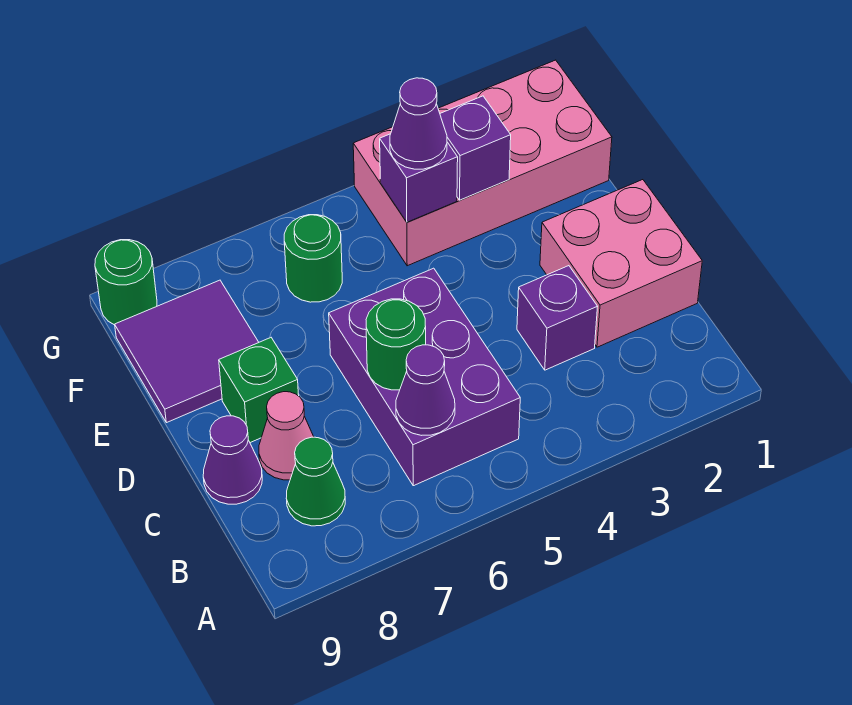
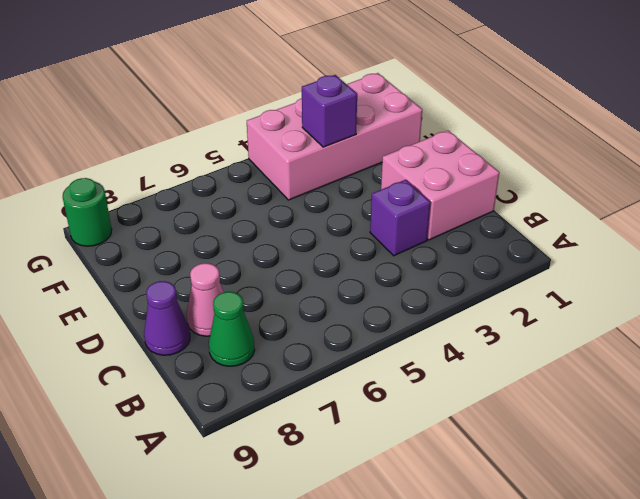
none -> purple 2x3 brick [329,268,520,486]
none -> green 1x1 brick [219,338,299,443]
none -> purple 2x2 tile [115,280,259,423]

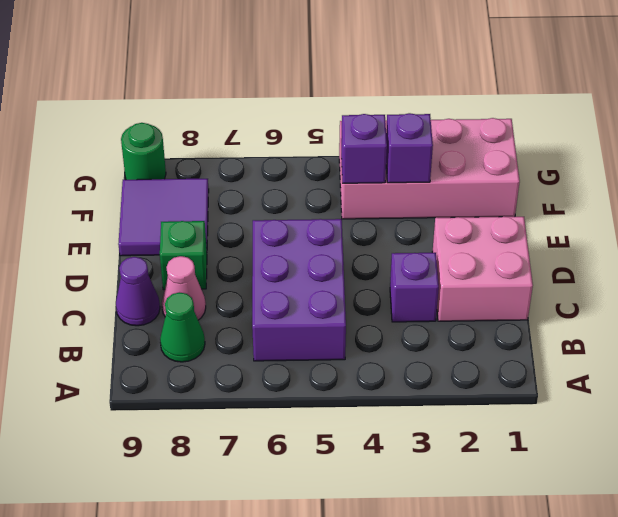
none -> green 1x1 round brick [284,215,342,302]
none -> purple 1x1 cone [396,345,455,435]
none -> green 1x1 round brick [366,299,426,390]

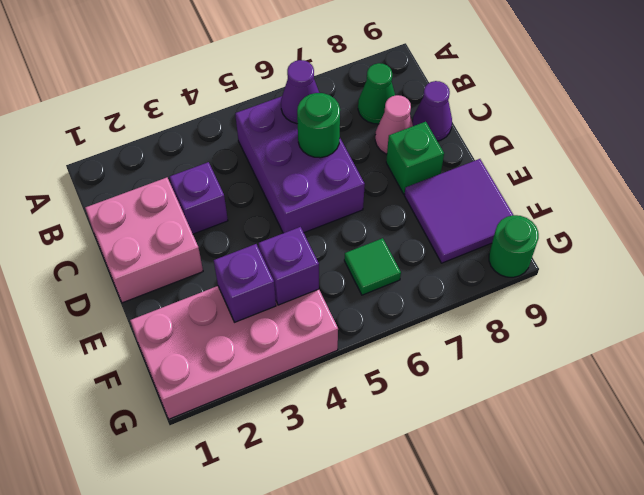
green 1x1 tile [344,238,401,295] -> green 1x1 round brick [284,215,342,302]
none -> purple 1x1 cone [390,78,447,169]

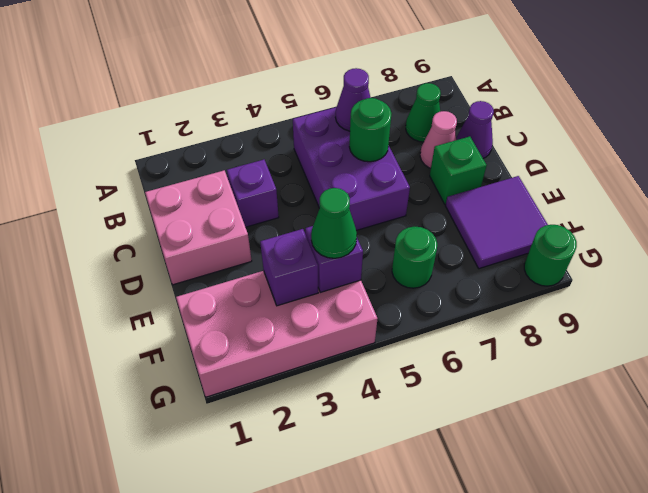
green 1x1 cone [311,188,357,258] -> purple 1x1 cone [390,78,447,169]

